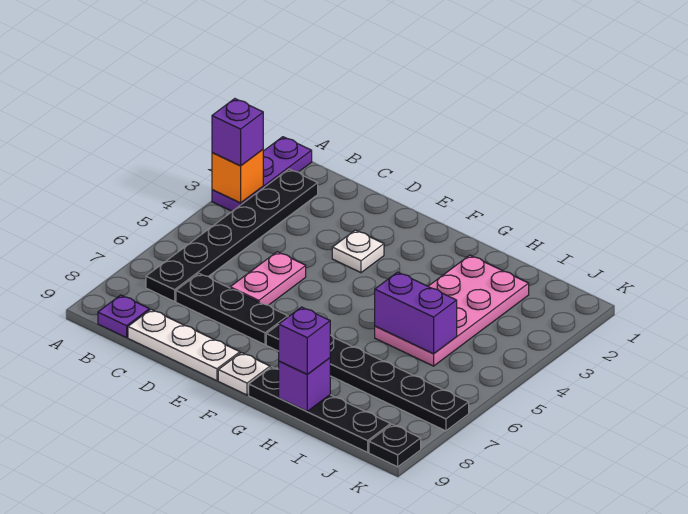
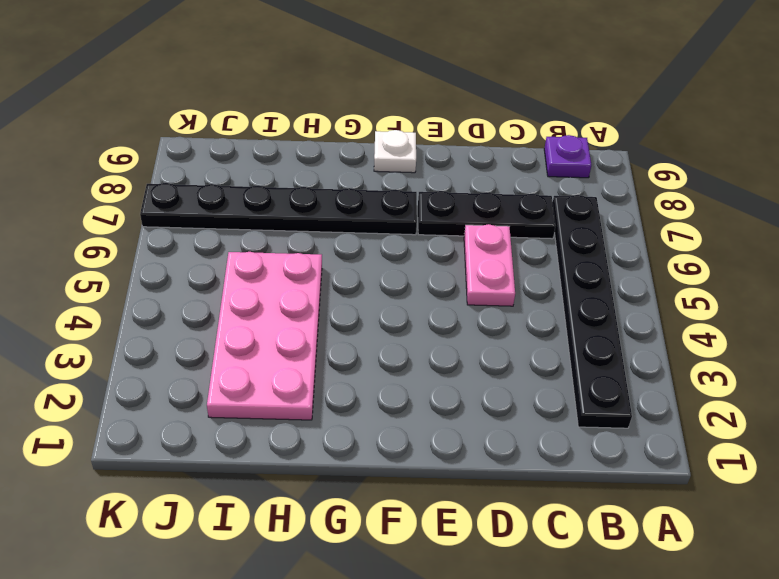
none -> purple 1x3 plate [212,137,312,211]
none -> white 1x3 plate [128,310,240,381]
none -> white 1x1 plate [332,230,384,273]

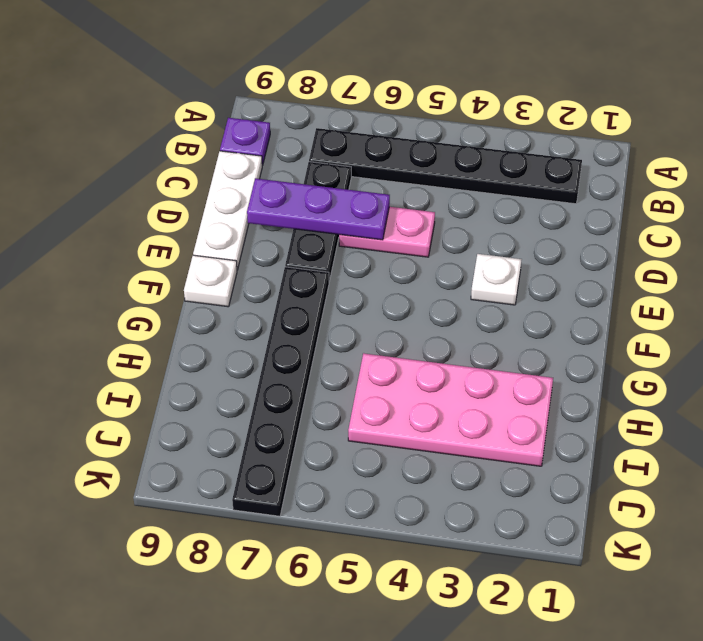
purple 1x3 plate [247,178,390,240] -> purple 1x3 plate moved to [212,137,312,211]
none -> black 1x4 plate [249,367,391,452]
none -> black 1x1 plate [369,424,421,467]
none -> orange 1x1 brick [212,150,263,203]

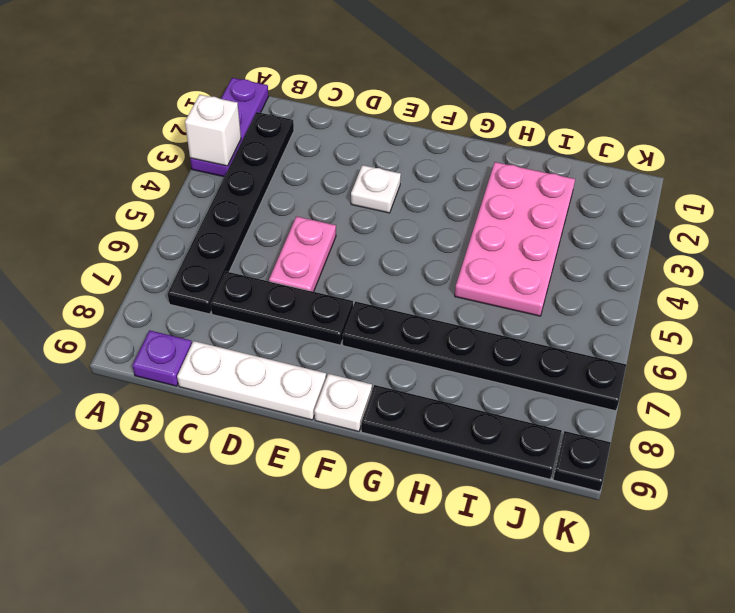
white 1x1 brick [185,95,241,166] -> orange 1x1 brick [212,150,263,203]
none -> purple 1x2 brick [375,272,457,354]
none -> purple 1x1 brick [279,358,330,411]
none -> purple 1x1 brick [212,99,263,166]

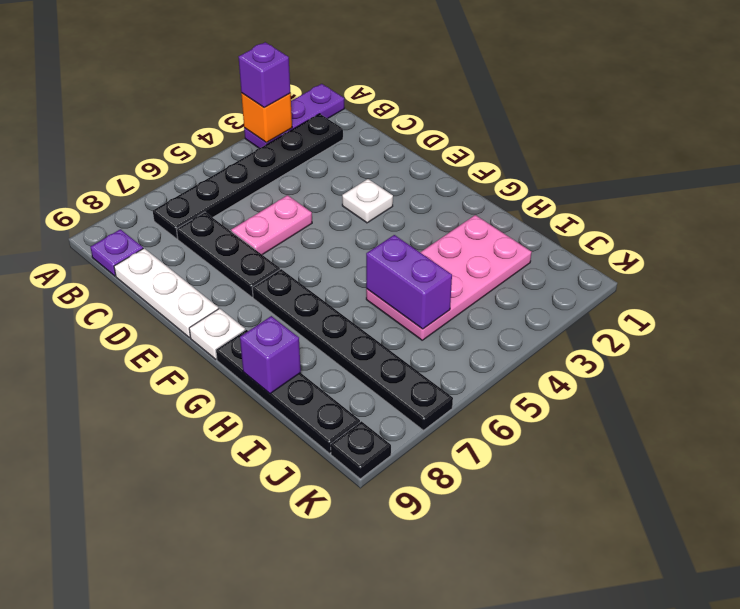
none -> purple 1x1 brick [279,307,330,374]

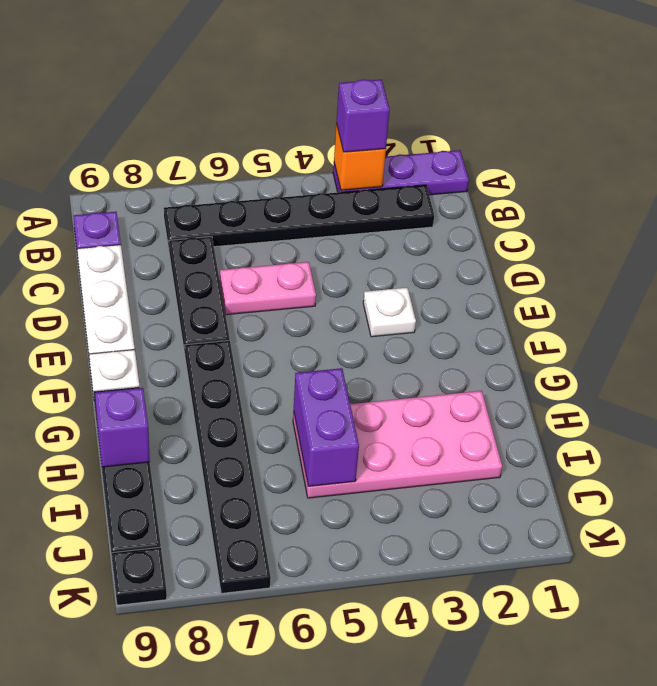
none -> purple 1x1 brick [279,307,330,374]

